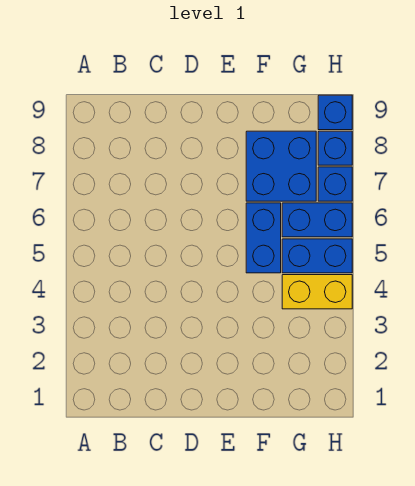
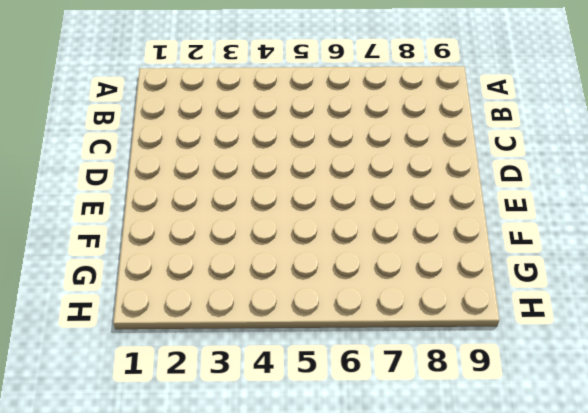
none -> blue 1x2 brick [246,203,281,273]
none -> blue 2x2 brick [246,131,316,201]

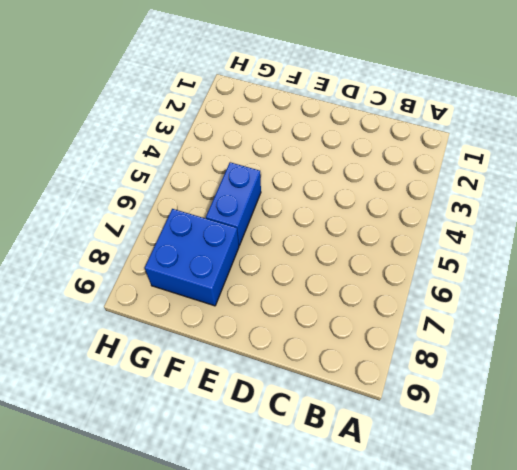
none -> yellow 1x2 brick [282,275,352,309]
none -> blue 1x2 brick [282,239,352,273]

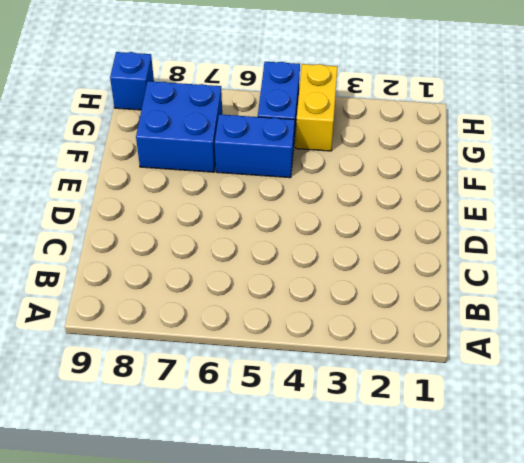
none -> blue 1x2 brick [282,203,352,237]
none -> blue 1x1 brick [318,167,352,201]

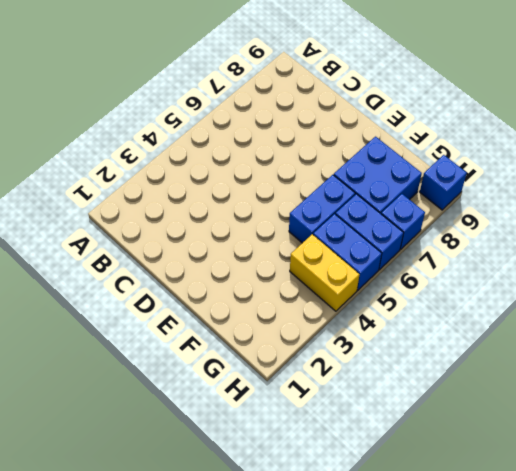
none -> blue 1x1 brick [318,131,352,165]

